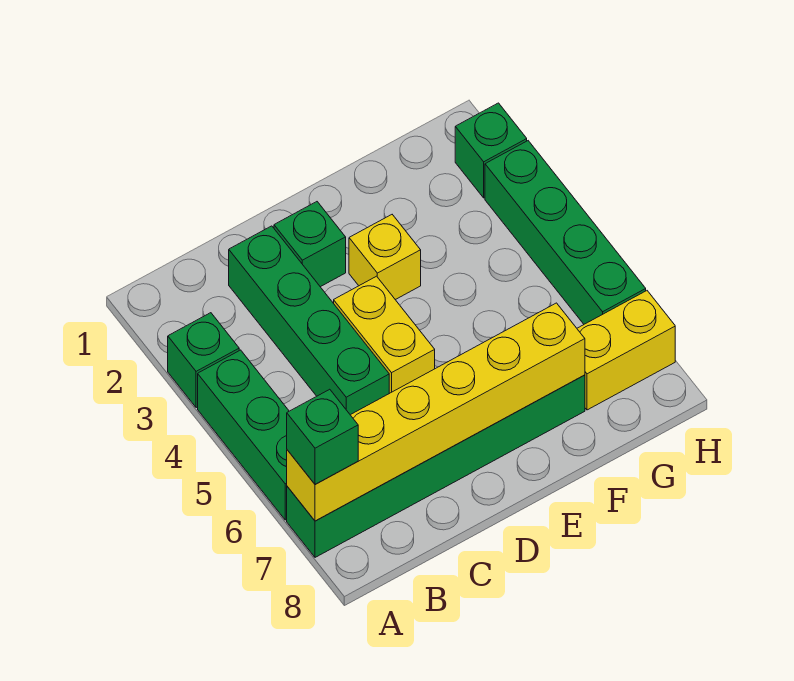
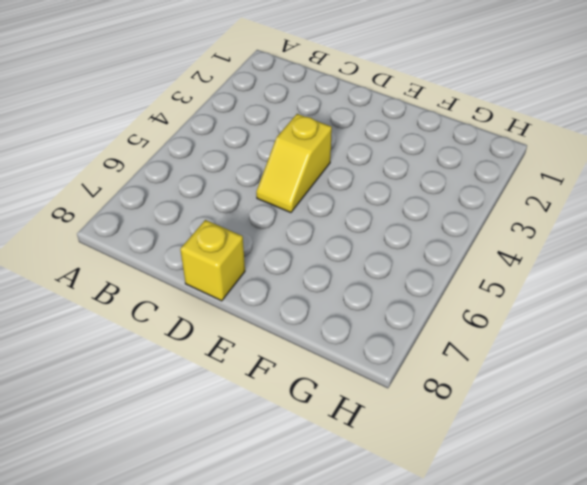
yellow 1x2 slope [256,114,332,213] -> yellow 1x2 brick [334,276,435,393]
yellow 1x1 brick [180,220,245,301] -> yellow 1x1 brick moved to [349,215,421,300]
none -> green 1x1 brick [168,313,239,408]
none -> green 1x3 brick [198,350,289,520]
none -> green 1x6 brick [287,375,585,557]

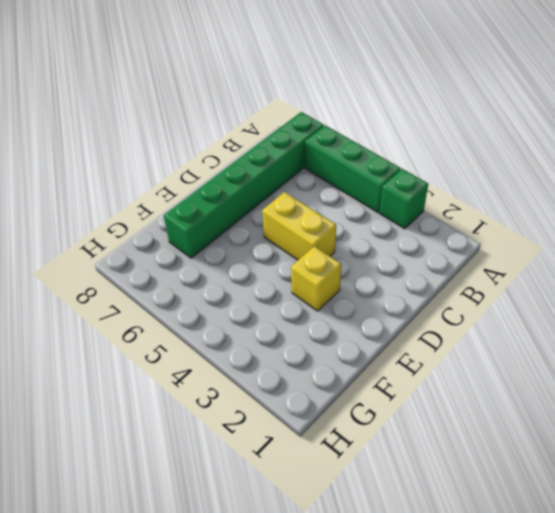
none -> green 1x4 brick [229,226,389,415]
none -> green 1x1 brick [274,202,346,287]
none -> yellow 1x2 brick [577,291,675,410]

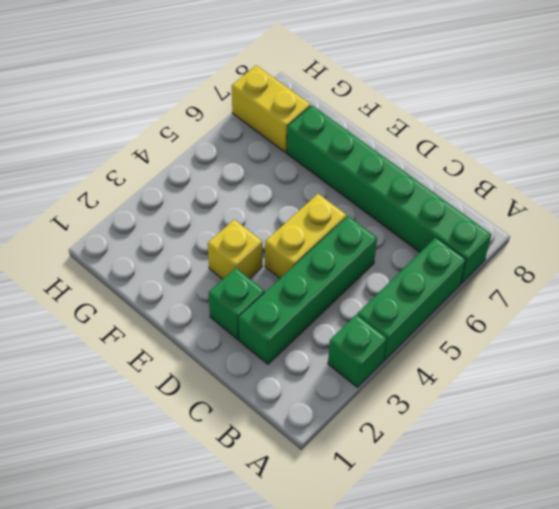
none -> green 1x1 brick [455,103,527,198]
none -> green 1x4 brick [485,141,646,324]
none -> yellow 1x6 brick [287,303,585,521]

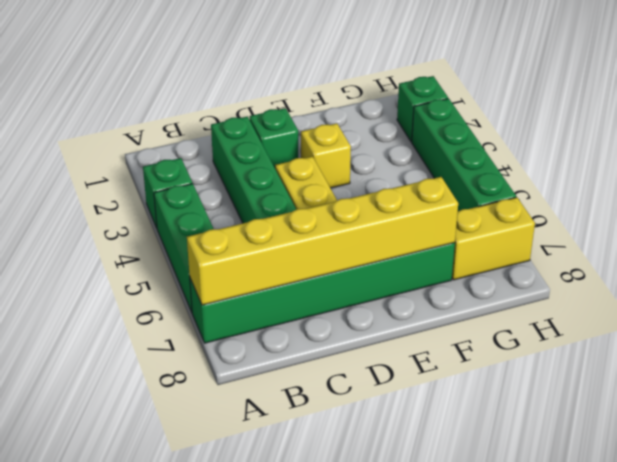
none -> green 1x1 brick [287,389,358,484]

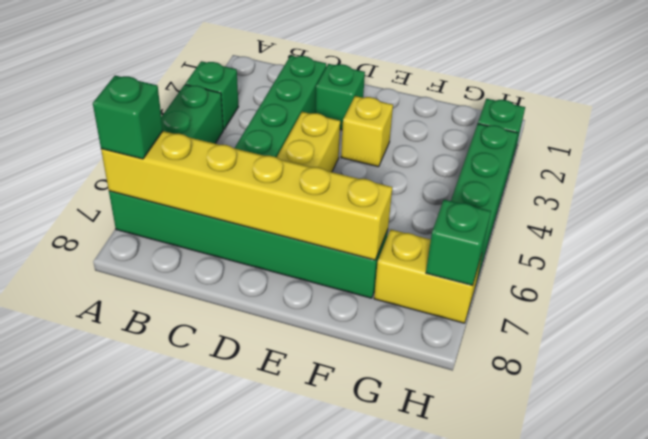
green 1x1 brick [426,200,491,285] -> none

